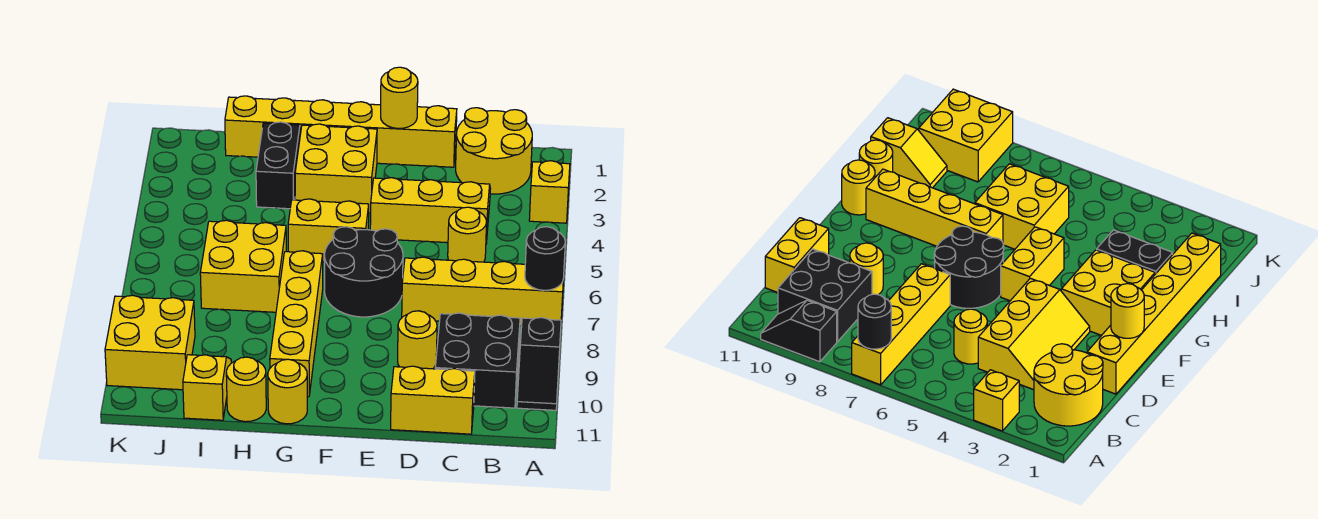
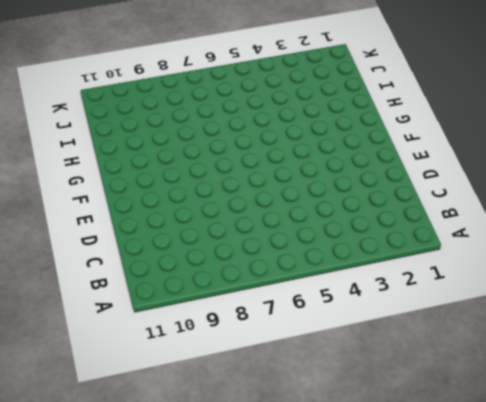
none -> yellow 1x1 brick [529,161,570,223]
none -> yellow 1x4 brick [402,257,563,326]
none -> black 1x2 slope [517,318,561,410]

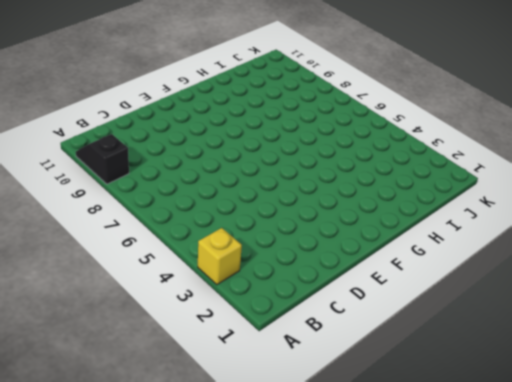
none -> yellow 1x4 brick [402,257,563,326]
none -> yellow 2x2 round brick [456,108,532,194]
none -> black 2x2 brick [435,313,520,408]

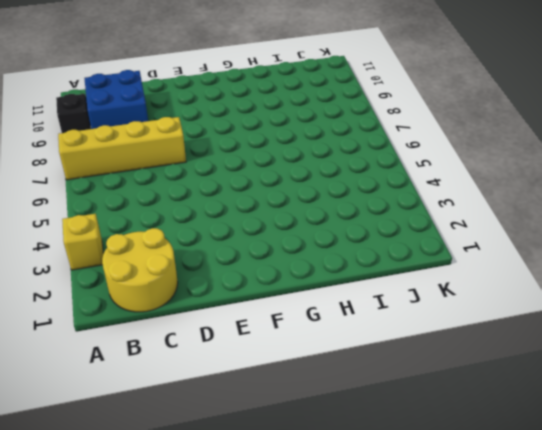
blue 2x2 brick [84,70,148,129] -> black 2x2 brick [435,313,520,408]
none -> yellow 2x3 slope [370,178,490,243]
none -> yellow 1x1 round brick [448,207,487,262]
none -> yellow 1x2 brick [391,366,475,434]

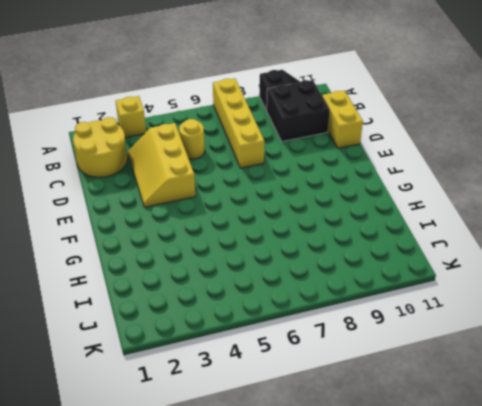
none -> yellow 1x6 brick [225,96,457,167]
none -> yellow 1x1 round brick [398,311,437,369]
none -> black 2x2 round brick [325,227,403,317]

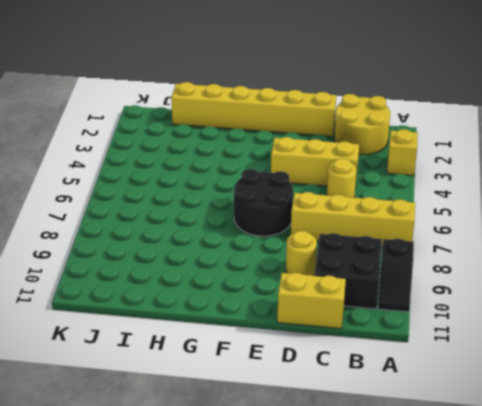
none -> yellow 2x2 brick [295,124,377,213]
none -> yellow 1x2 brick [288,199,369,262]
none -> yellow 1x4 brick [270,251,323,397]

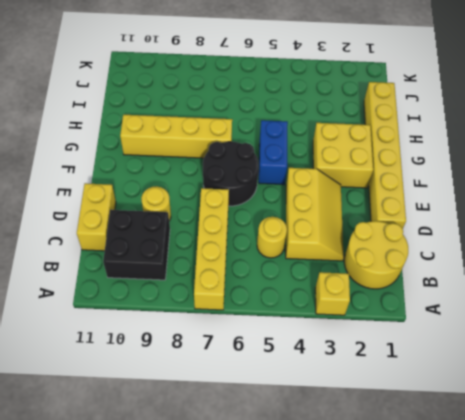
blue 1x2 brick [259,120,288,185] -> yellow 1x2 brick [288,199,369,262]
none -> black 1x2 slope [517,318,561,410]
none -> yellow 1x1 round brick [268,359,307,424]
none -> black 1x2 brick [256,122,300,209]

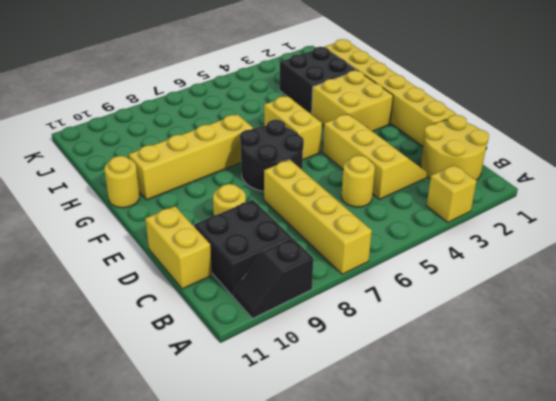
black 2x2 brick [279,47,357,115] -> black 1x2 brick [256,122,300,209]
none -> yellow 2x2 brick [200,220,286,312]
none -> yellow 1x1 round brick [226,357,266,422]
none -> yellow 1x2 slope [183,355,231,420]

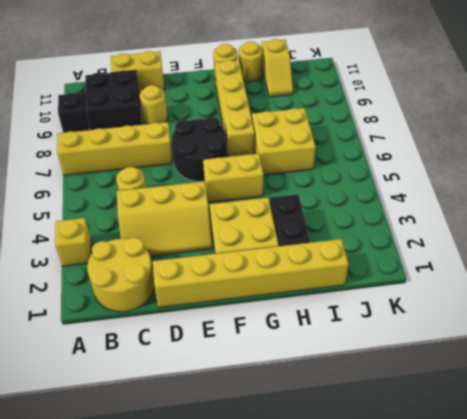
none -> yellow 2x2 brick [105,295,195,390]
none -> black 1x1 round brick [525,227,565,290]
none -> yellow 1x1 round brick [381,67,418,129]

